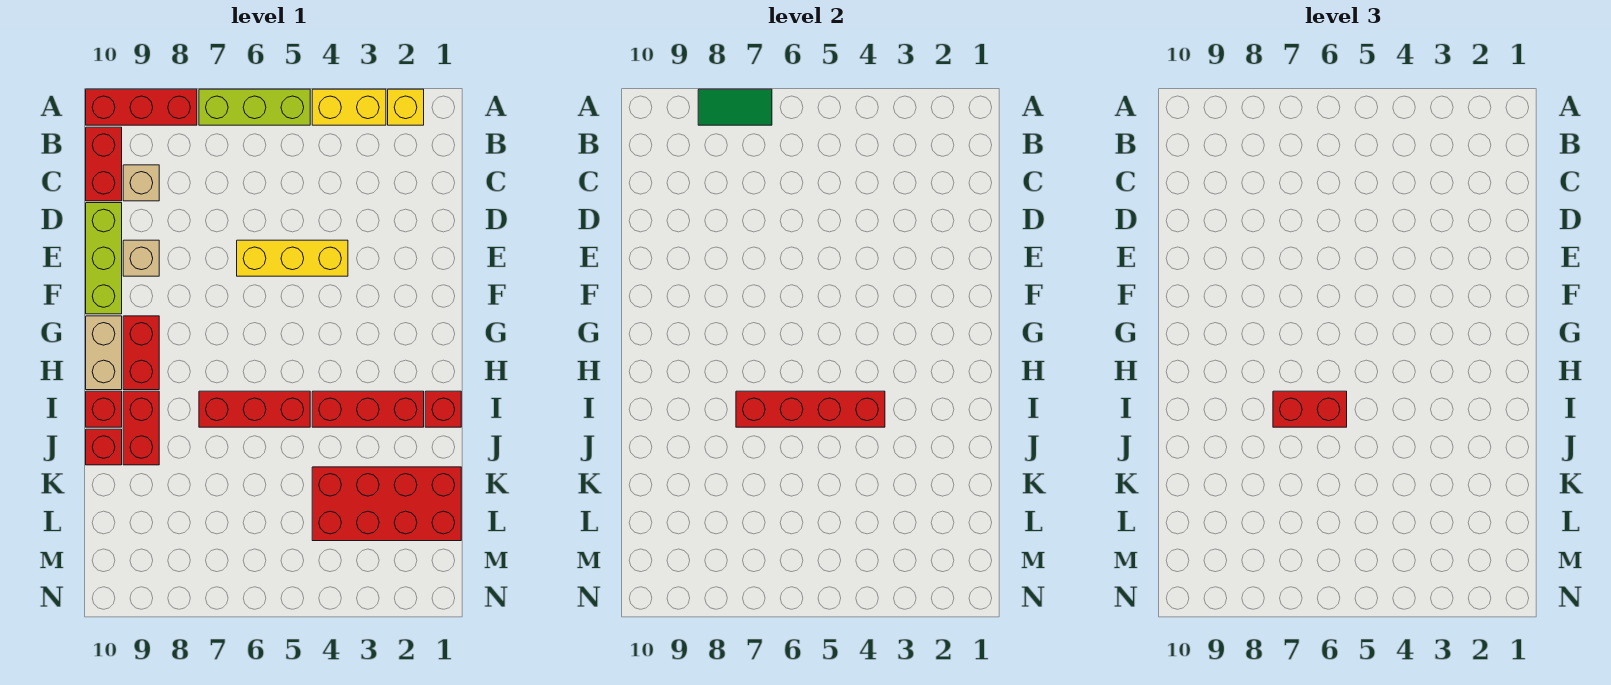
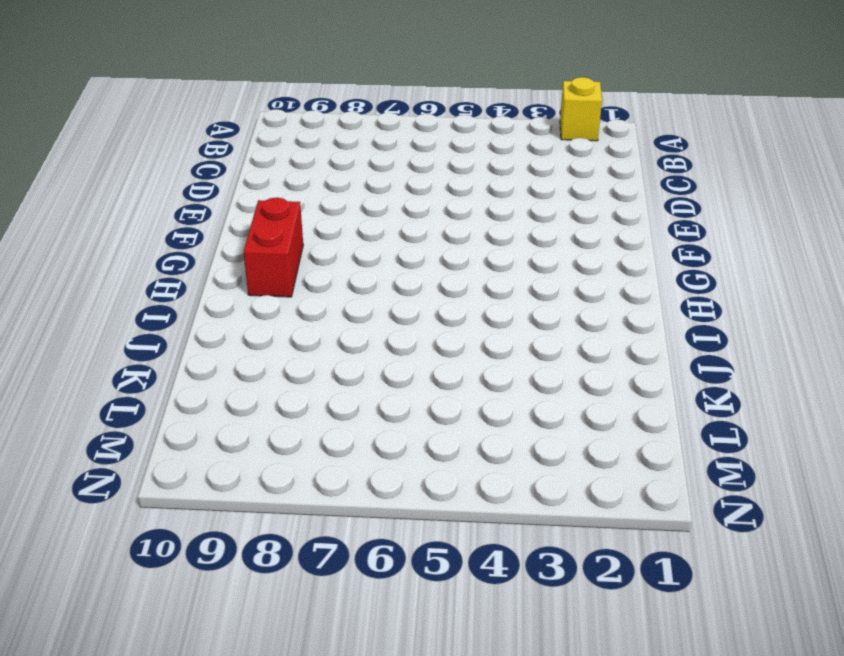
none -> yellow 1x2 brick [312,89,386,125]
none -> lime 1x3 brick [199,89,310,125]
none -> red 1x3 brick [86,89,197,125]

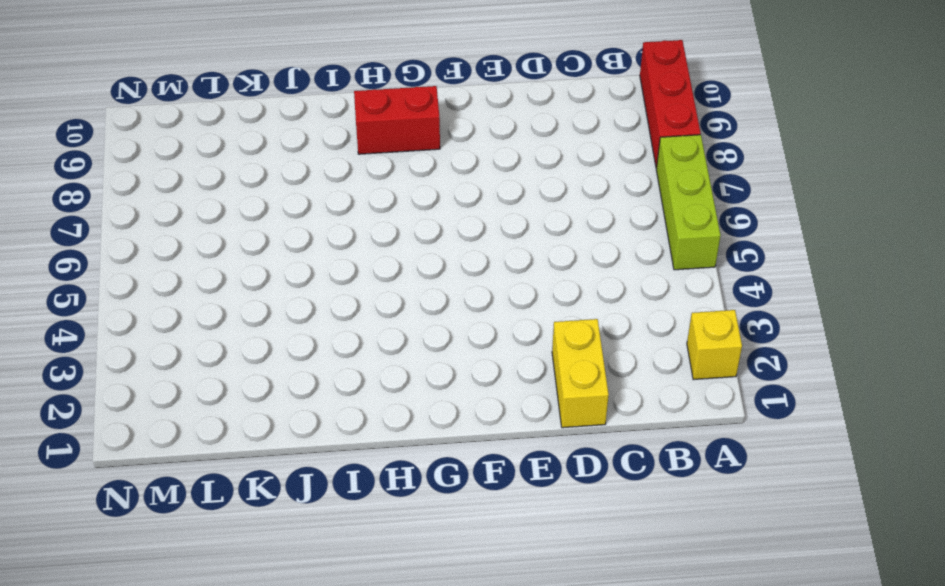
yellow 1x2 brick [552,319,609,428] -> yellow 1x2 brick moved to [312,89,386,125]
none -> red 1x2 brick [86,127,122,201]
none -> tan 1x1 brick [123,165,159,201]
none -> lime 1x3 brick [86,203,122,314]

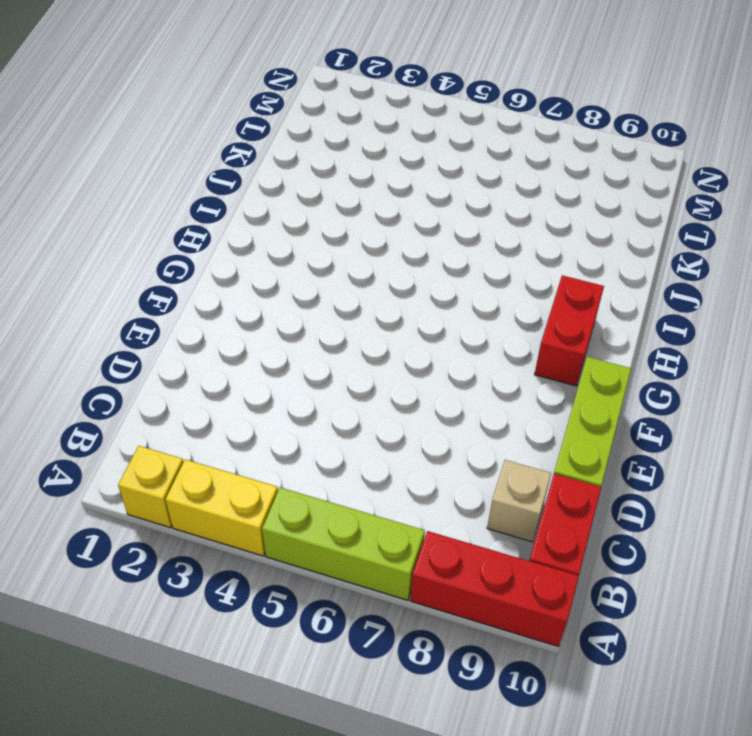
none -> yellow 1x3 brick [237,240,348,276]
none -> tan 1x1 brick [123,240,159,276]
none -> tan 1x2 brick [86,316,122,390]

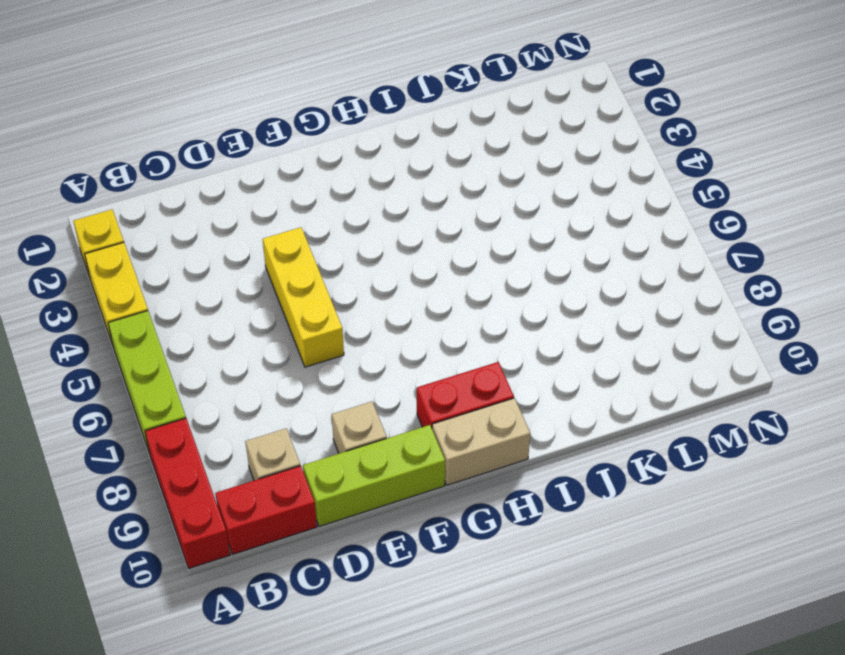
none -> red 1x1 brick [425,391,461,427]
none -> red 1x3 brick [312,391,424,427]
none -> red 1x3 brick [199,391,310,427]

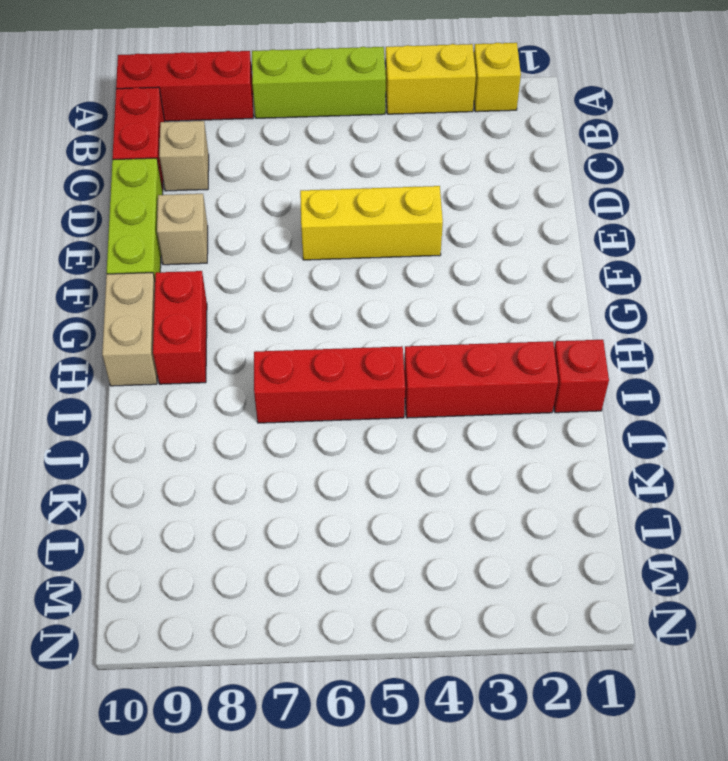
none -> red 1x2 brick [123,391,159,465]
none -> red 1x1 brick [86,391,122,427]
none -> red 1x1 brick [86,429,122,465]

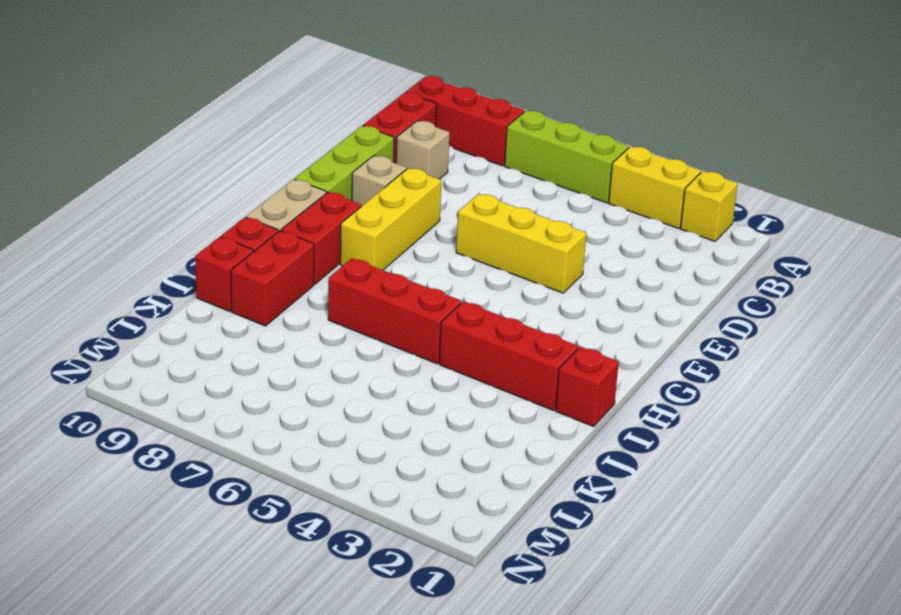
yellow 1x3 brick [340,168,442,270] -> none
none -> red 2x4 brick [312,467,461,541]
none -> green 1x2 tile [698,89,772,125]
none -> red 1x4 brick [736,391,885,427]

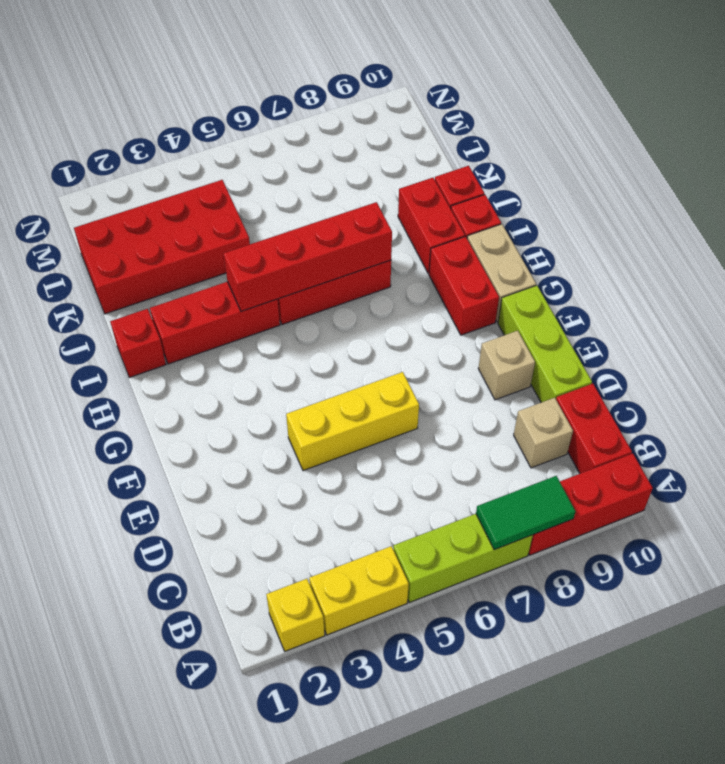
none -> red 1x2 brick [1273,391,1347,427]

